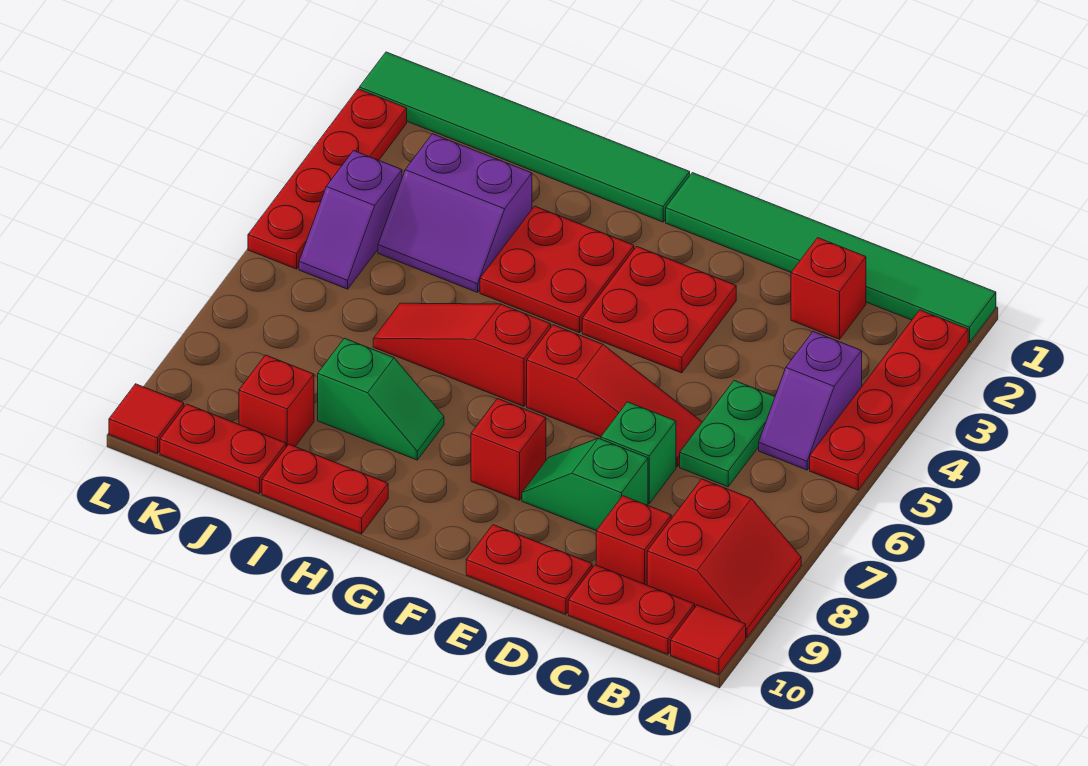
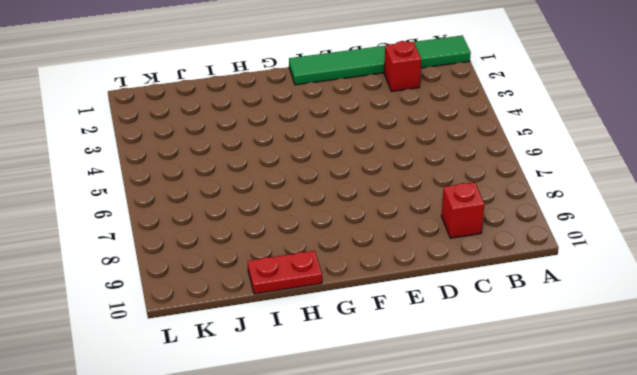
none -> red 1x4 plate [810,310,968,490]
none -> red 2x2 slope [647,479,801,638]
none -> red 1x1 tile [671,605,746,675]

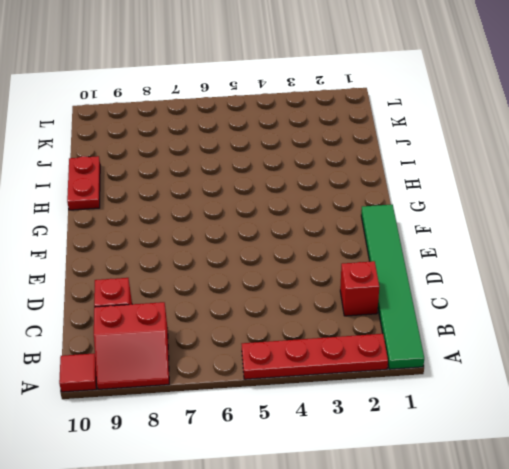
none -> purple 1x2 slope [759,332,862,470]
none -> red 1x2 plate [568,565,695,654]
none -> green 1x2 plate [680,381,775,487]

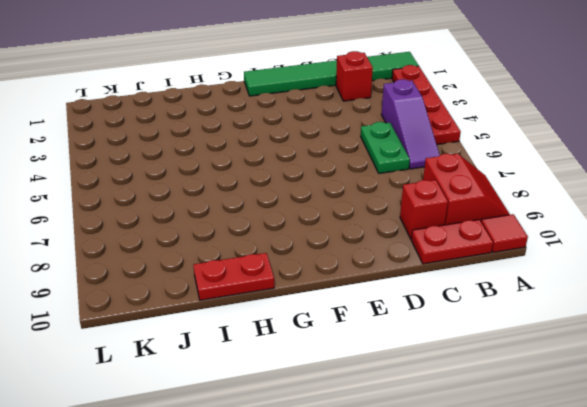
purple 1x3 slope [381,79,440,169] -> purple 1x2 slope [759,332,862,470]
none -> red 1x3 slope [527,325,702,467]
none -> green 1x1 brick [601,402,676,503]
none -> green 1x2 slope [522,438,648,530]

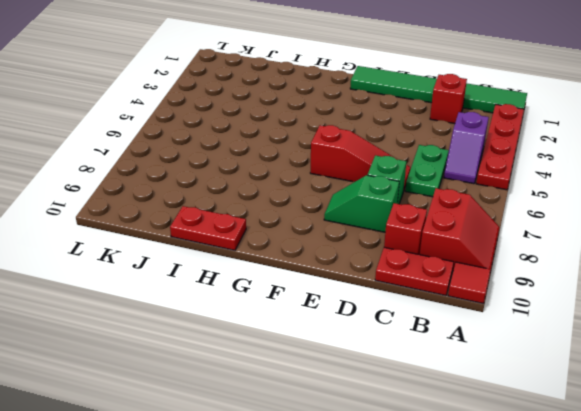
none -> red 1x2 plate [466,525,592,614]
none -> red 2x2 plate [582,246,736,373]
none -> red 1x1 brick [471,399,546,500]

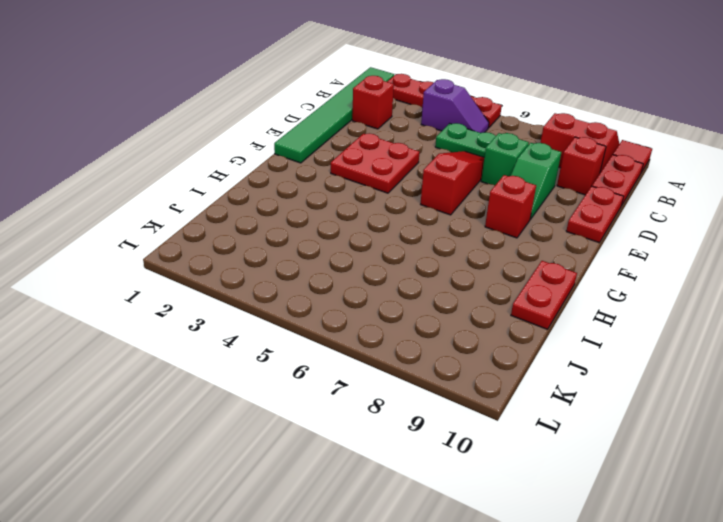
none -> green 1x6 tile [359,52,690,222]
none -> red 2x2 plate [480,206,634,333]
none -> red 1x3 slope [373,303,551,406]

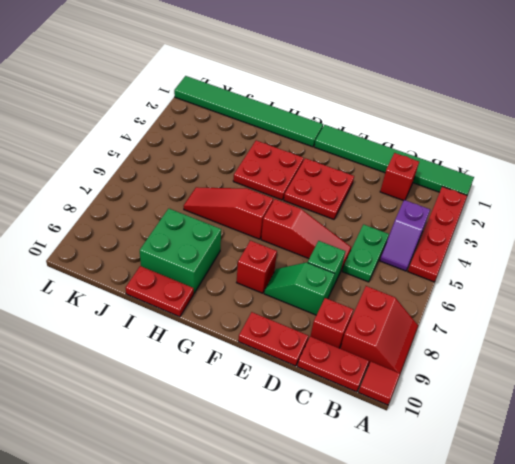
green 2x2 brick [140,208,221,293] -> green 1x2 slope [318,338,444,460]
none -> purple 2x2 slope [378,134,532,292]
none -> red 1x1 brick [239,355,314,447]
none -> red 1x2 plate [160,404,286,494]

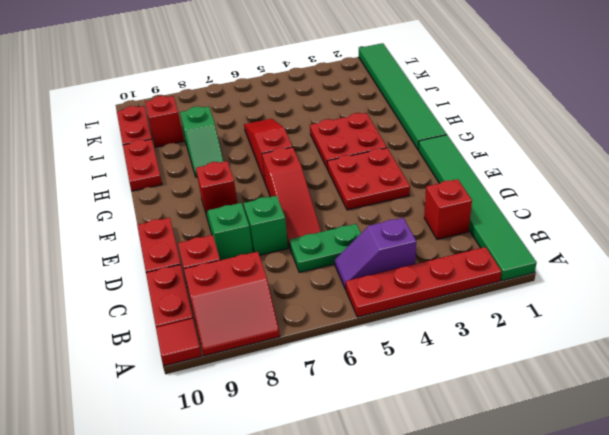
none -> purple 2x2 slope [378,134,532,292]
none -> purple 1x2 slope [299,151,402,289]
none -> red 1x4 plate [248,89,407,269]

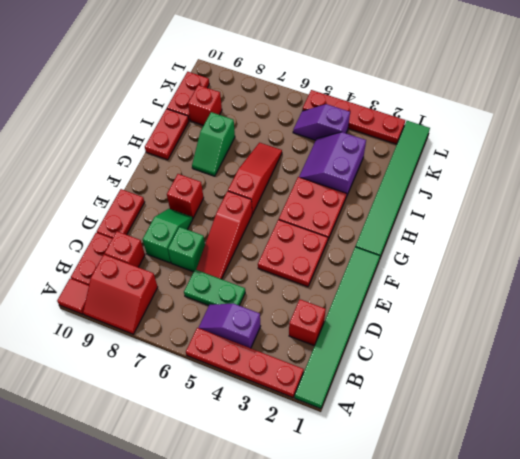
none -> red 1x1 tile [109,384,184,453]

